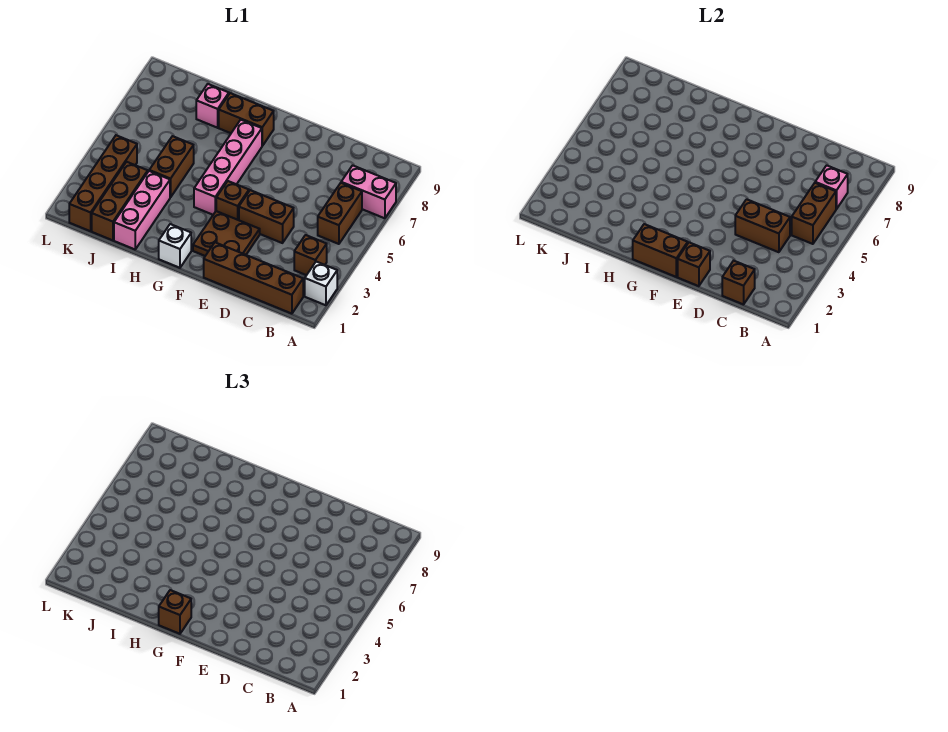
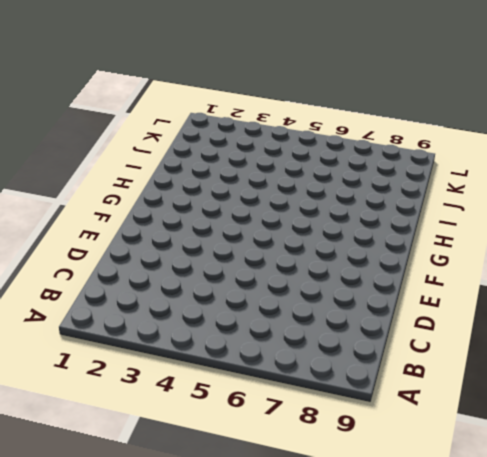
none -> white 1x1 brick [305,262,337,305]
none -> pink 1x2 brick [341,165,396,218]
none -> brown 1x4 brick [204,242,303,314]

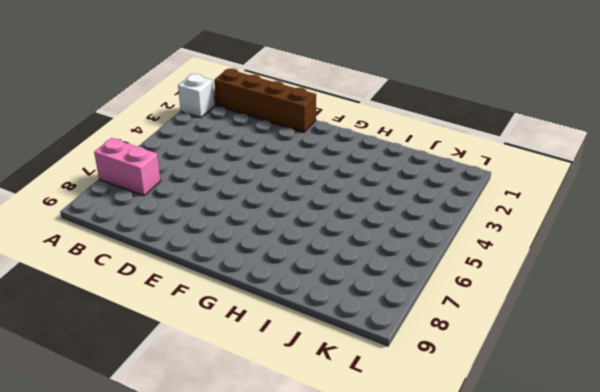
none -> brown 1x1 brick [294,235,327,275]
none -> brown 1x2 brick [318,183,362,244]
none -> brown 1x2 brick [239,190,294,243]

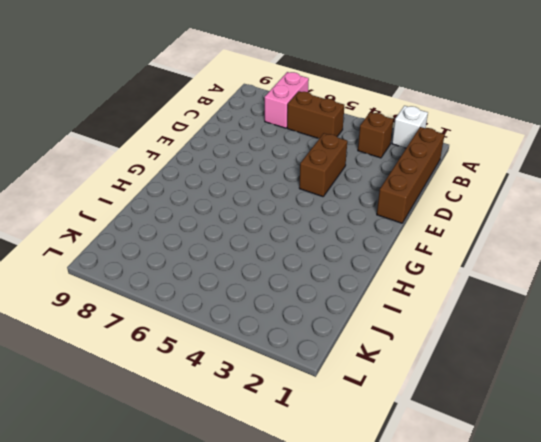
none -> brown 2x2 plate [193,211,260,256]
none -> brown 1x1 brick [216,181,249,220]
none -> white 1x1 brick [159,224,191,268]

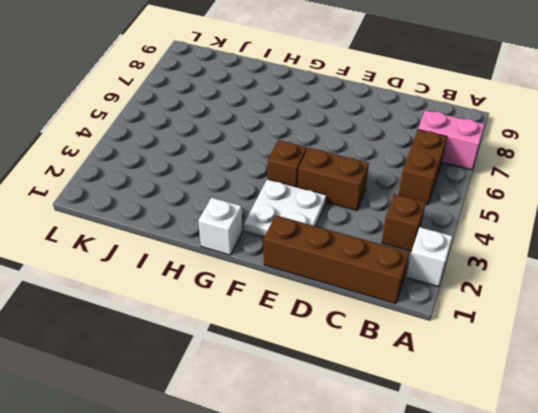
white 2x2 plate [244,179,326,237] -> brown 2x2 plate [193,211,260,256]
none -> pink 1x4 brick [194,120,262,215]
none -> brown 1x2 brick [219,93,274,146]
none -> pink 1x3 brick [114,171,170,249]

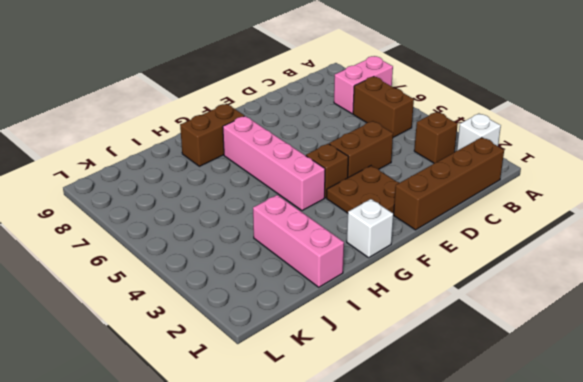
none -> brown 1x2 brick [149,136,194,197]
none -> pink 1x1 brick [196,84,229,128]
none -> brown 1x3 brick [92,162,148,240]

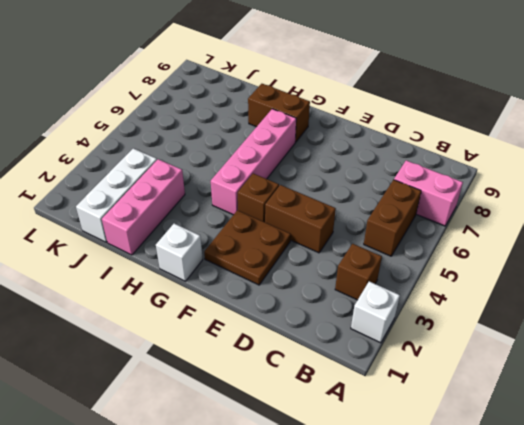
white 1x3 brick [76,148,157,242] -> brown 1x3 brick [92,162,148,240]
none -> brown 1x4 brick [204,242,303,314]
none -> brown 1x2 brick [149,136,194,197]
none -> pink 1x1 brick [196,84,229,128]

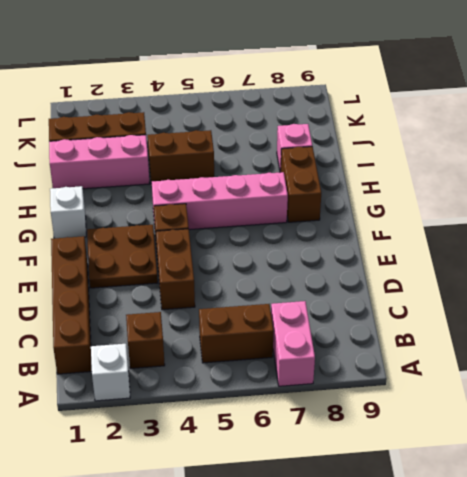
none -> brown 1x4 brick [69,135,137,231]
none -> brown 1x2 brick [792,183,836,244]
none -> pink 1x1 brick [815,165,848,209]

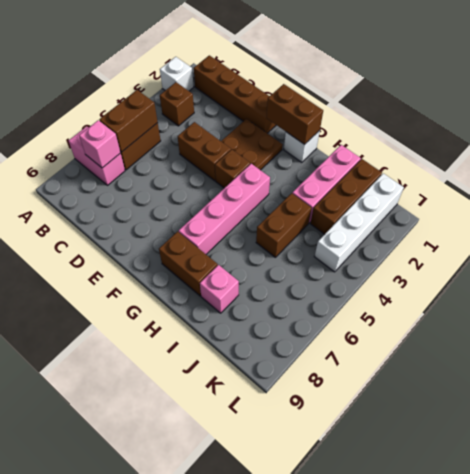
white 1x4 brick [314,173,404,272] -> brown 1x4 brick [69,135,137,231]
none -> brown 1x1 brick [722,261,755,304]
none -> brown 1x2 brick [735,199,790,252]
none -> brown 1x1 brick [678,242,710,286]

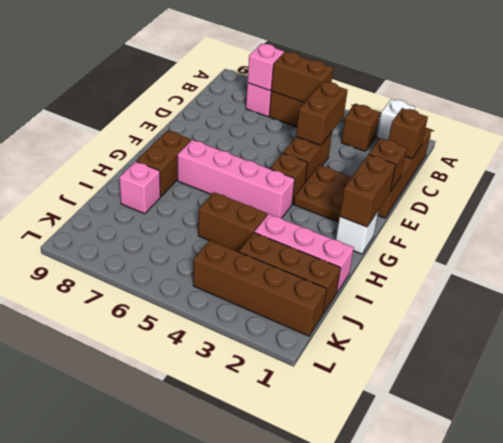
none -> brown 1x1 brick [159,590,191,634]

